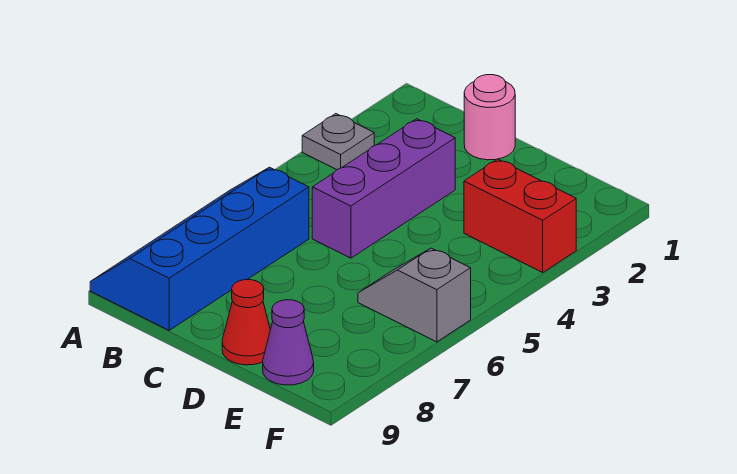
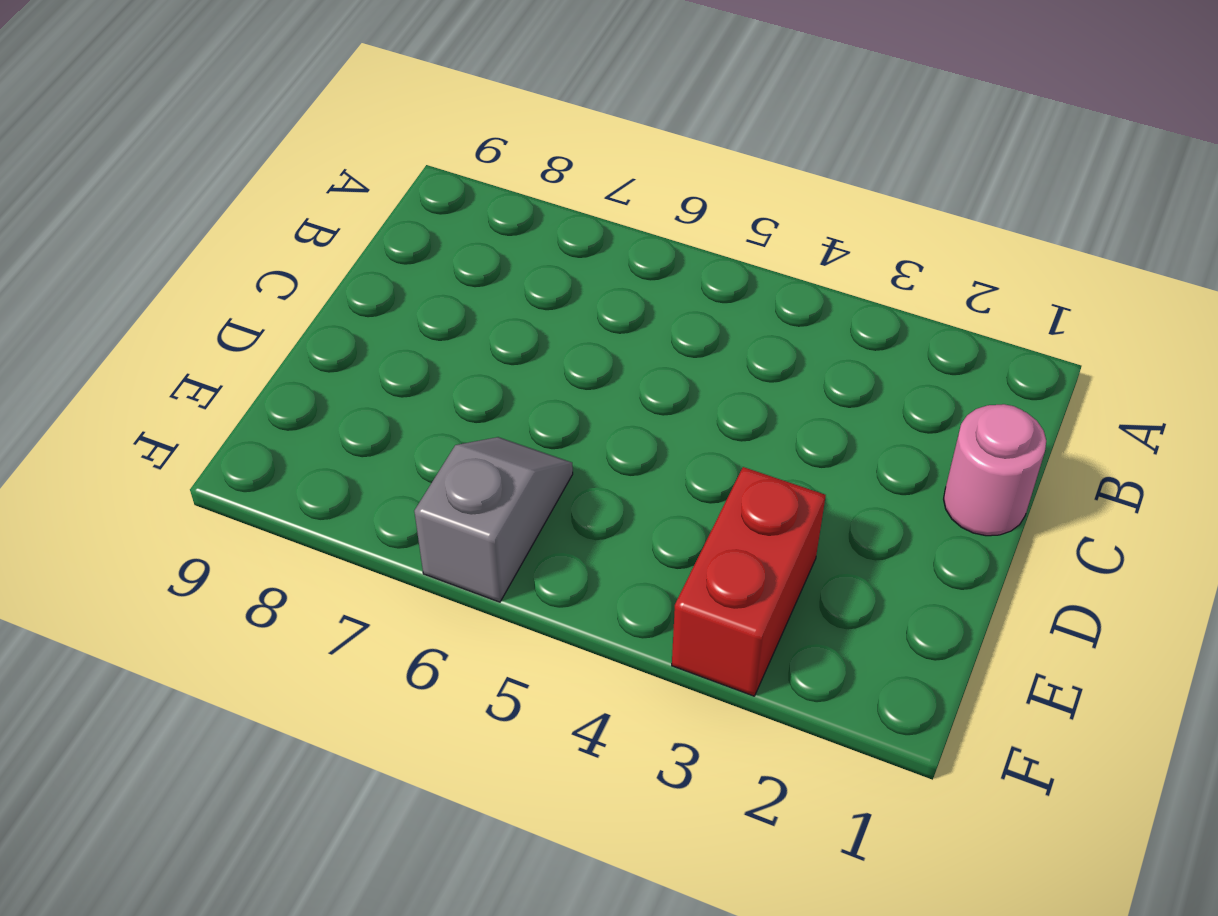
none -> grey 1x1 plate [302,114,374,170]
none -> blue 2x4 slope [90,167,309,330]

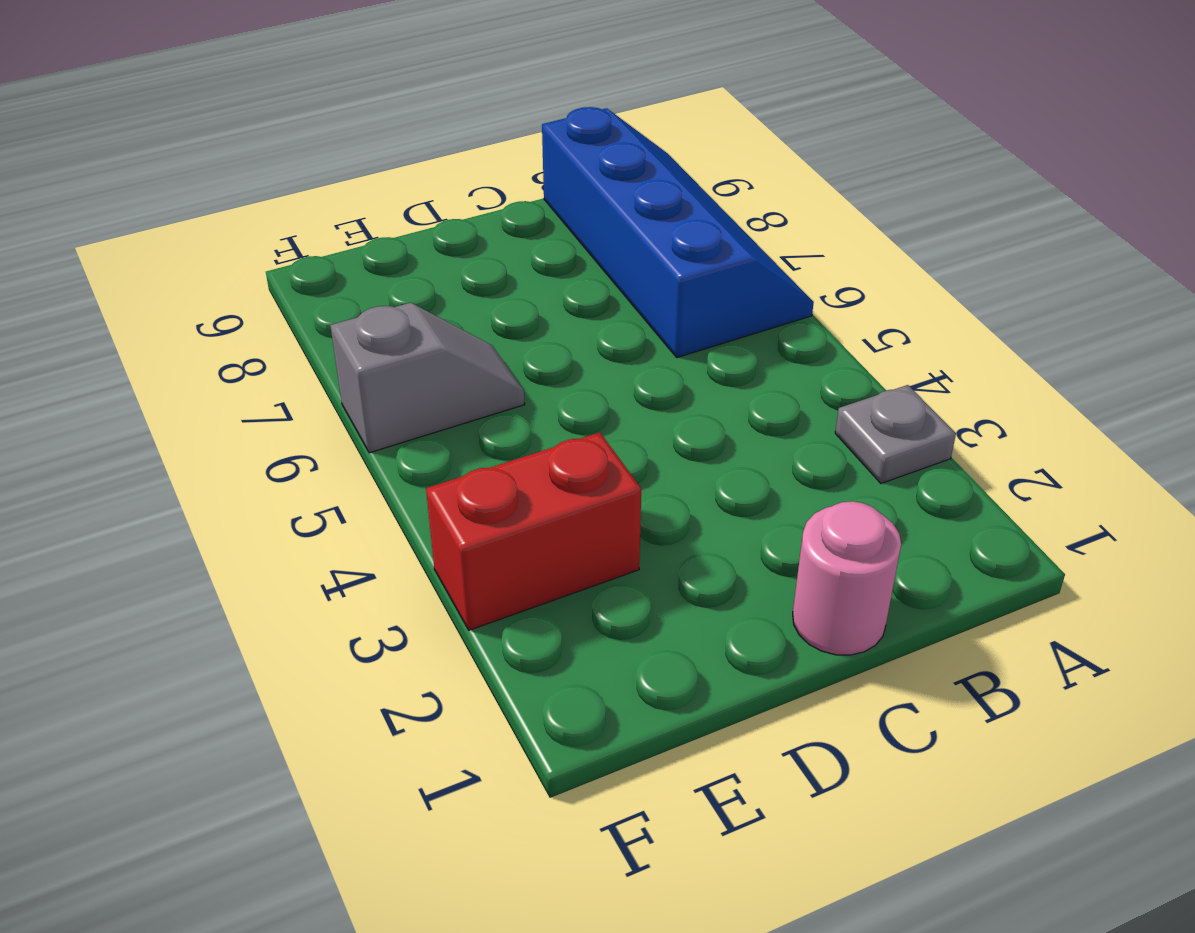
none -> purple 1x3 brick [312,119,455,258]
none -> red 1x1 cone [222,280,270,365]

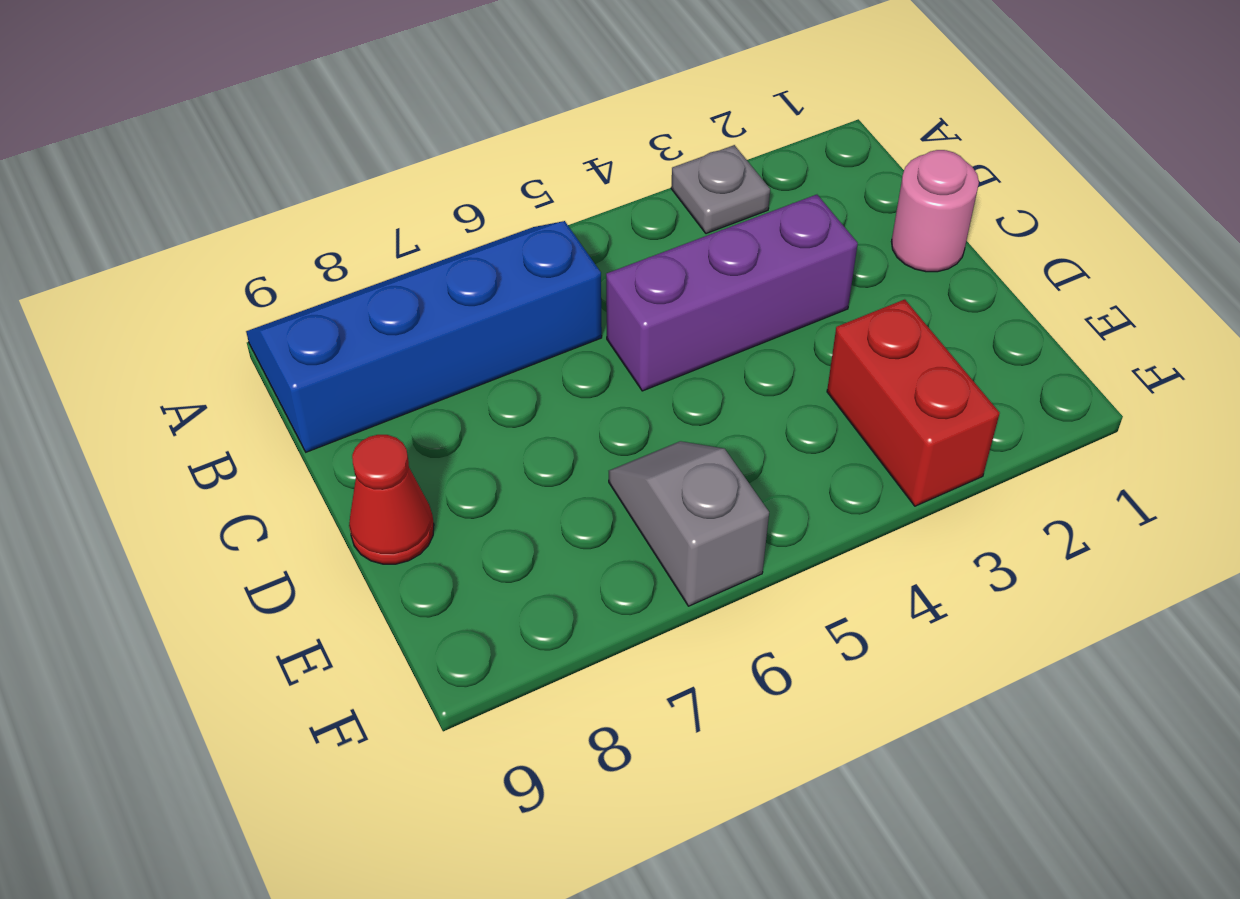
none -> purple 1x1 cone [263,300,314,385]

